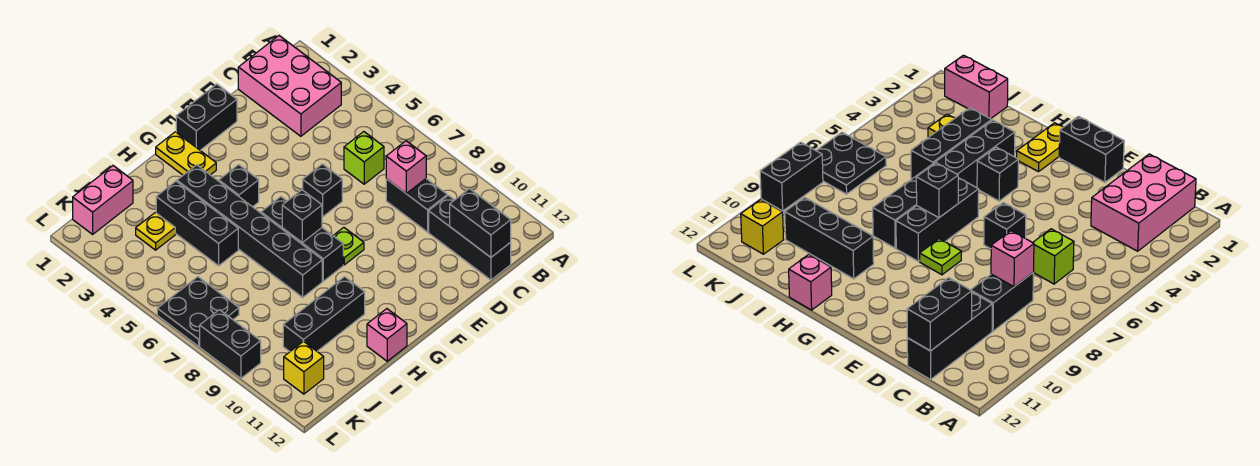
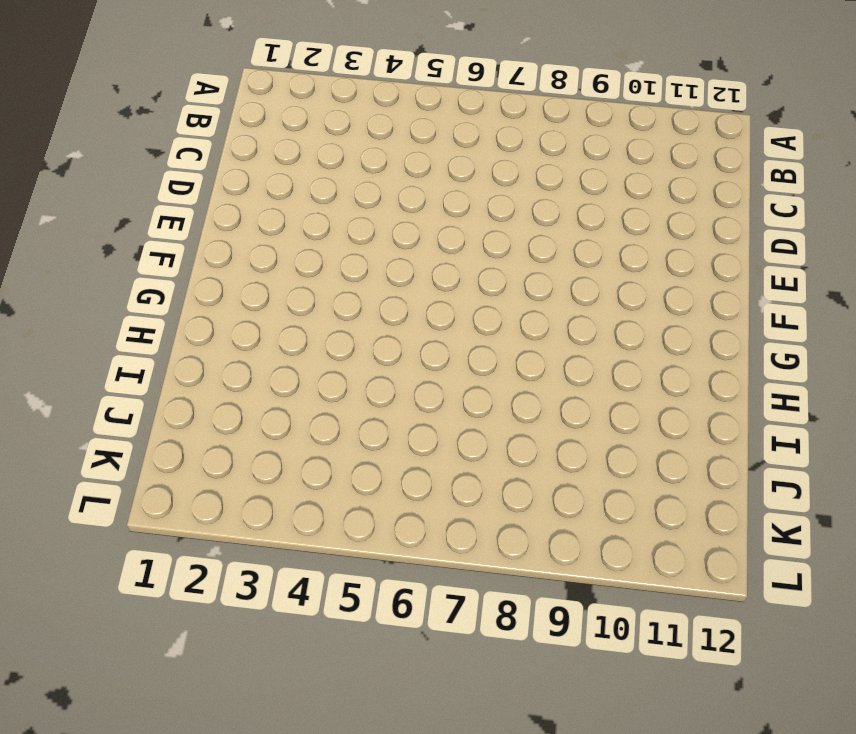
none -> pink 2x3 brick [238,36,341,136]
none -> lime 1x1 brick [344,132,384,184]
none -> black 1x2 brick [386,179,447,232]

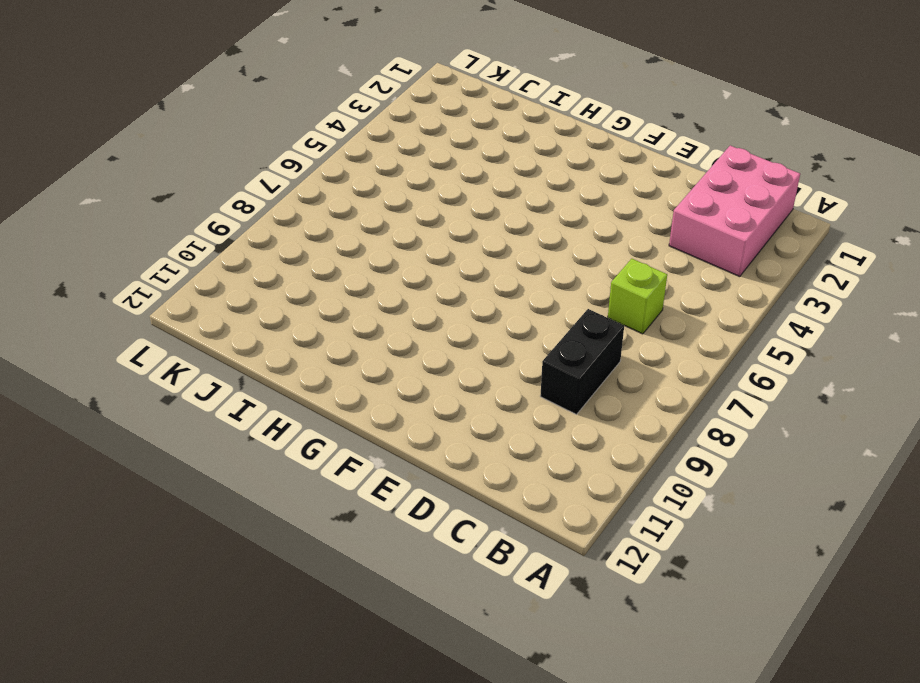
none -> black 1x3 brick [429,195,511,280]
none -> black 1x2 brick [176,84,237,150]
none -> black 1x1 brick [303,164,342,217]

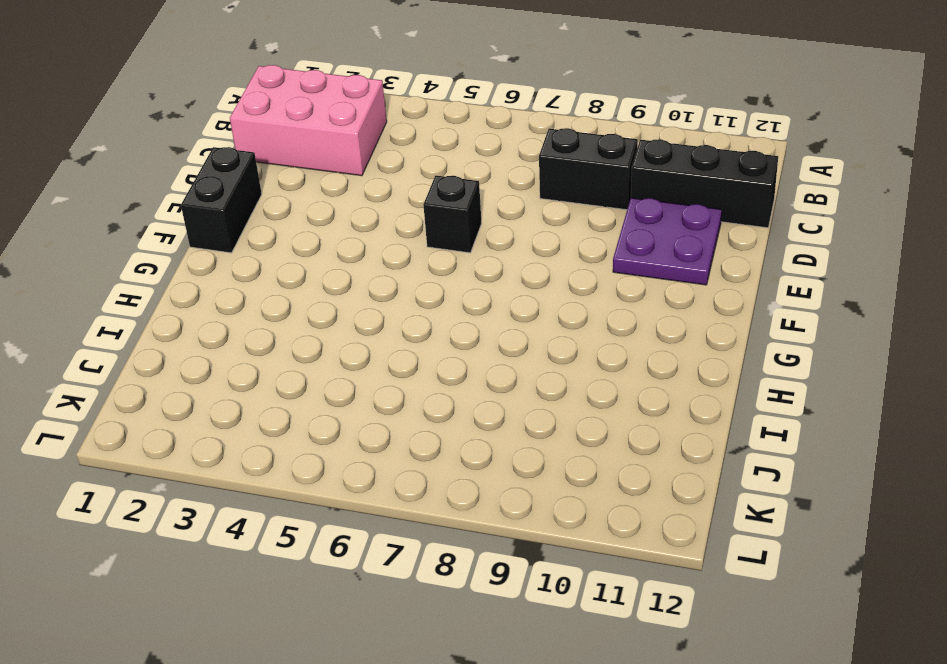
purple 2x2 plate [613,198,722,285] -> none
none -> lime 1x1 brick [344,132,384,184]
none -> lime 1x1 plate [333,227,364,265]
none -> yellow 1x2 plate [156,132,216,175]

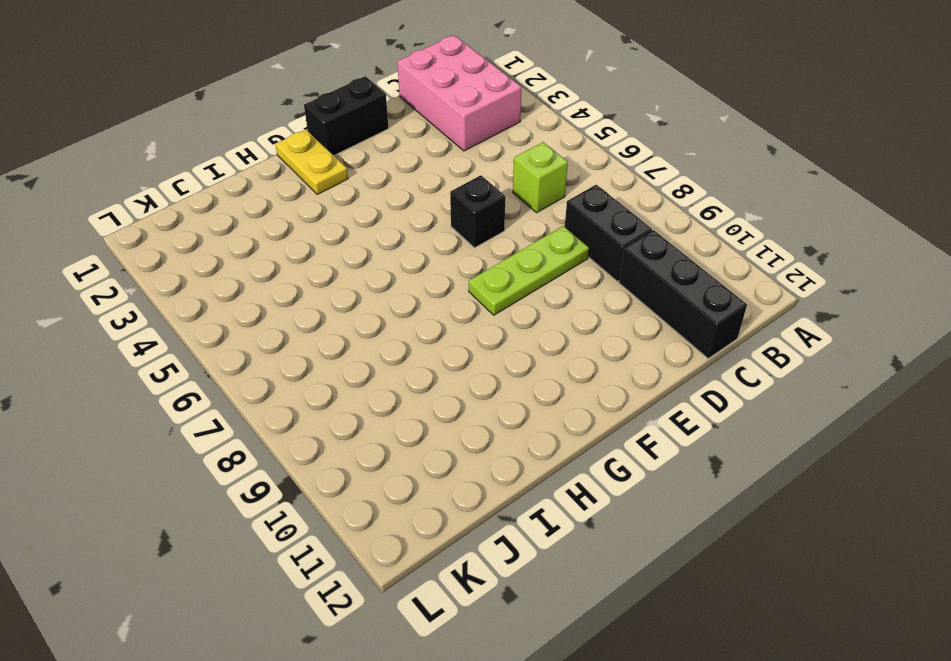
lime 1x3 plate [469,226,589,315] -> lime 1x1 plate [333,227,364,265]
none -> black 1x1 brick [219,165,259,207]
none -> black 1x3 brick [261,197,343,281]
none -> black 1x6 brick [177,165,322,297]

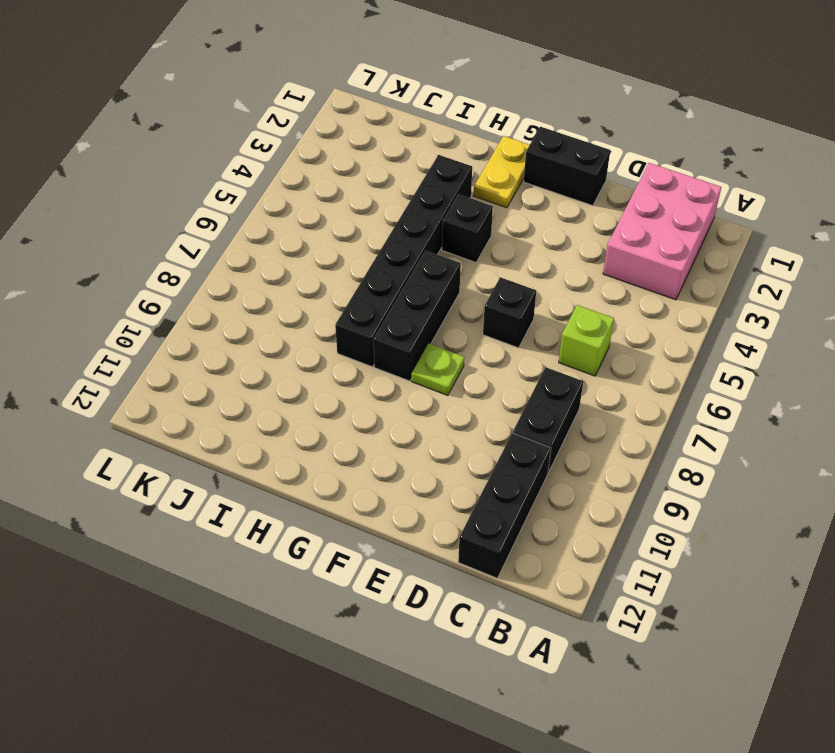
none -> black 1x3 brick [283,277,365,352]
none -> pink 1x1 brick [367,309,407,361]
none -> black 1x3 brick [156,181,238,266]

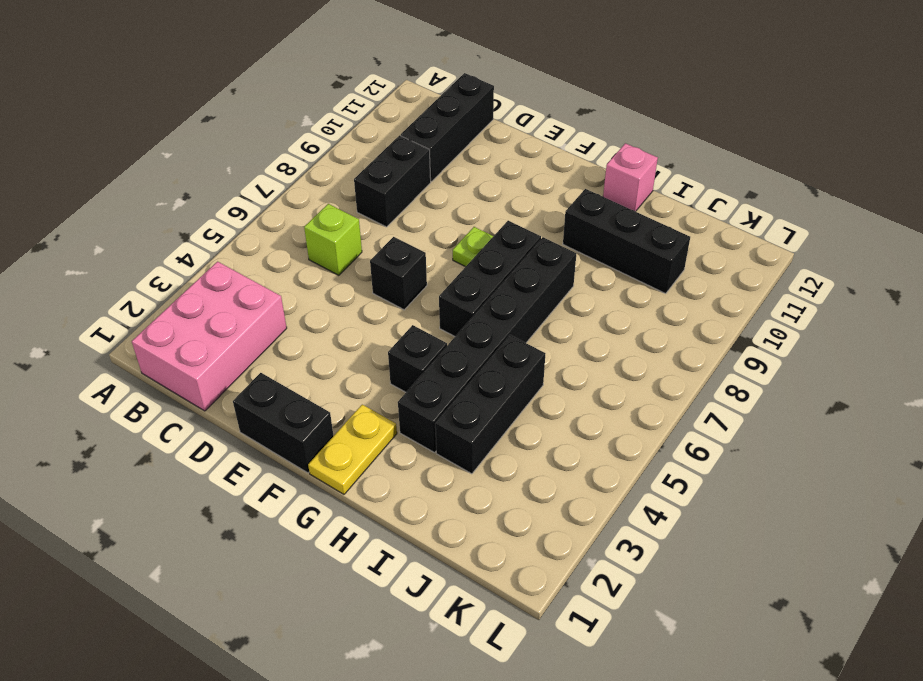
none -> pink 1x2 brick [73,166,133,234]
none -> yellow 1x1 plate [136,213,175,250]
none -> black 2x2 plate [157,277,239,346]

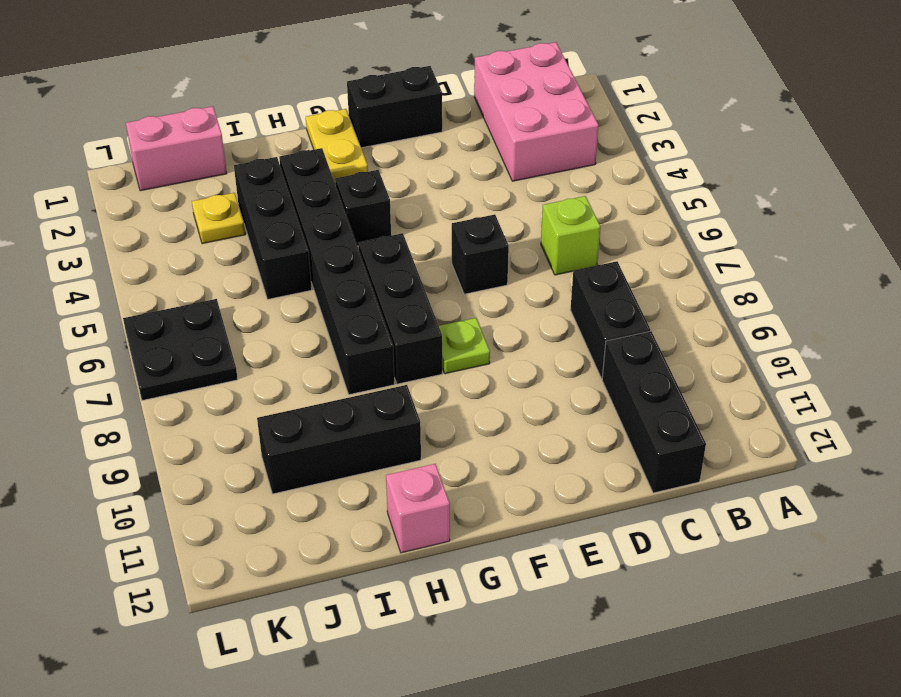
none -> yellow 1x1 brick [284,341,324,394]
none -> black 1x2 brick [200,310,261,378]
none -> pink 1x1 brick [386,141,426,194]

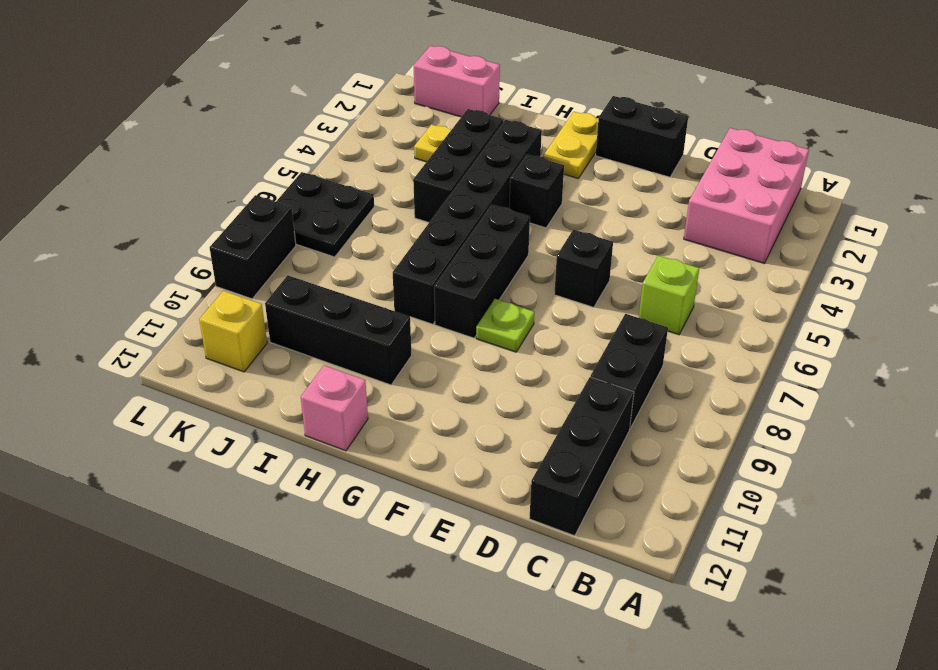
none -> pink 1x1 brick [386,141,426,194]
none -> black 1x2 brick [450,189,511,257]
none -> black 1x1 brick [282,190,322,242]

